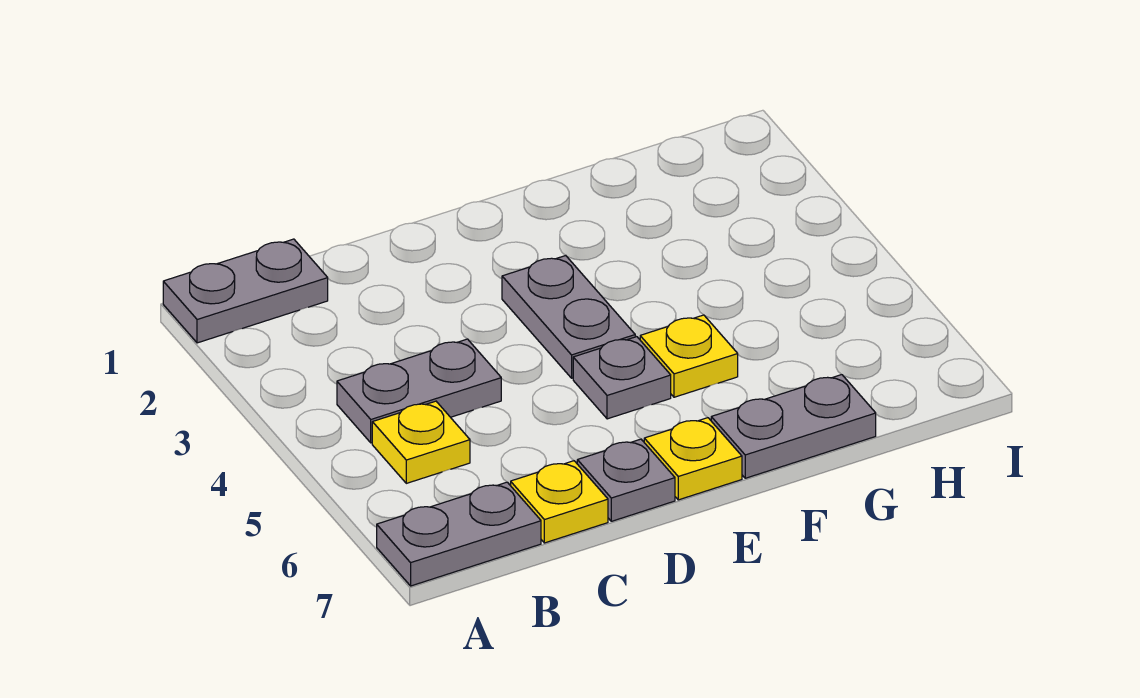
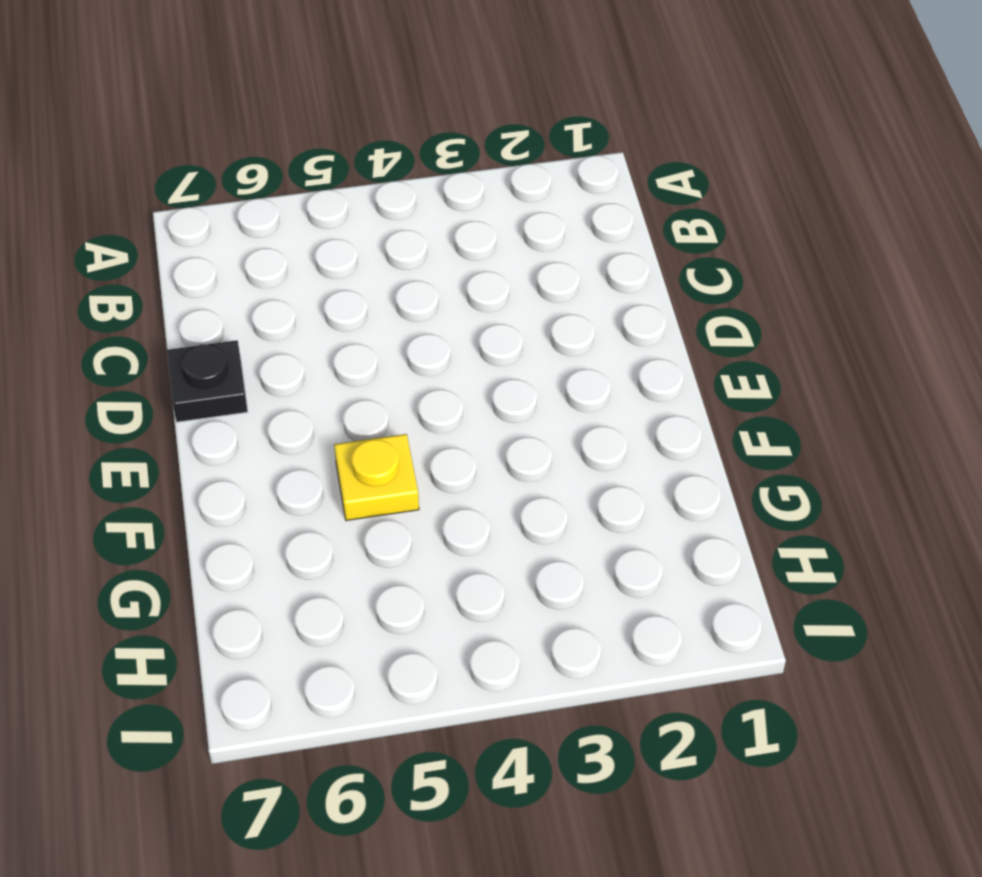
black 1x1 plate [167,340,248,422] -> grey 1x1 plate [577,439,675,521]
none -> grey 1x2 plate [163,239,328,343]
none -> grey 1x2 plate [377,482,541,586]

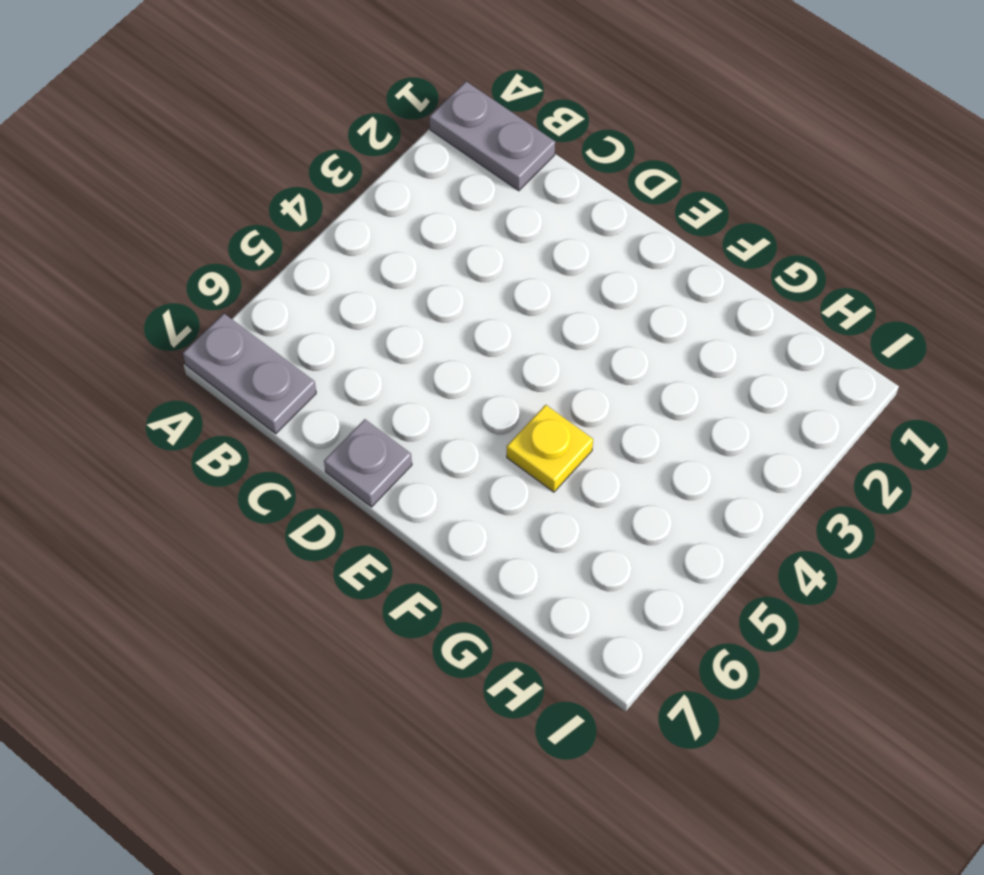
none -> grey 1x2 plate [337,339,501,443]
none -> yellow 1x1 plate [372,401,470,483]

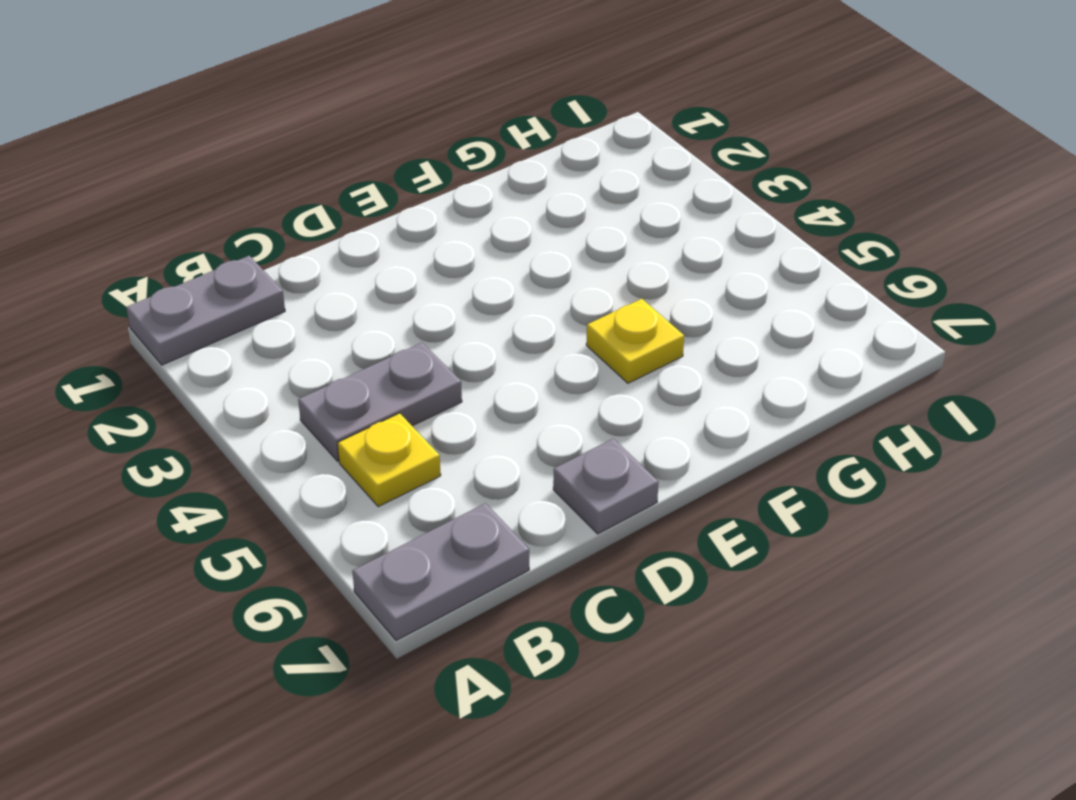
none -> yellow 1x1 plate [511,461,608,543]
none -> grey 1x2 plate [502,255,635,378]

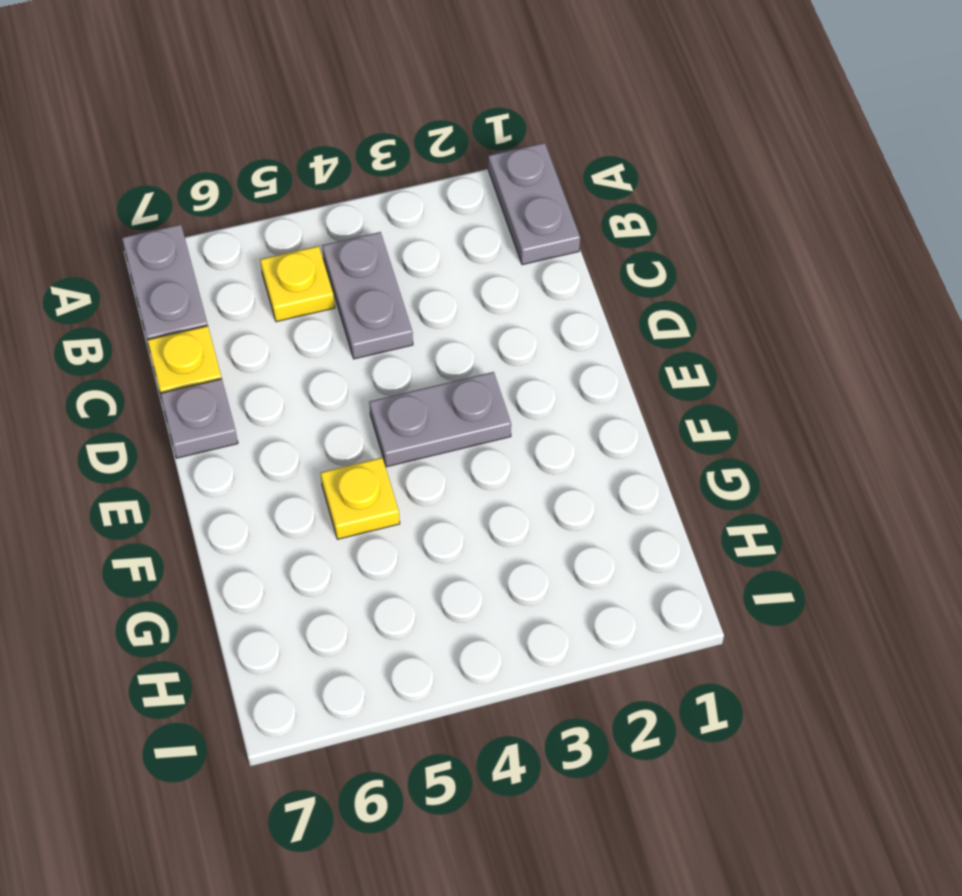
none -> grey 1x1 plate [573,337,671,419]
none -> yellow 1x1 plate [644,418,742,500]

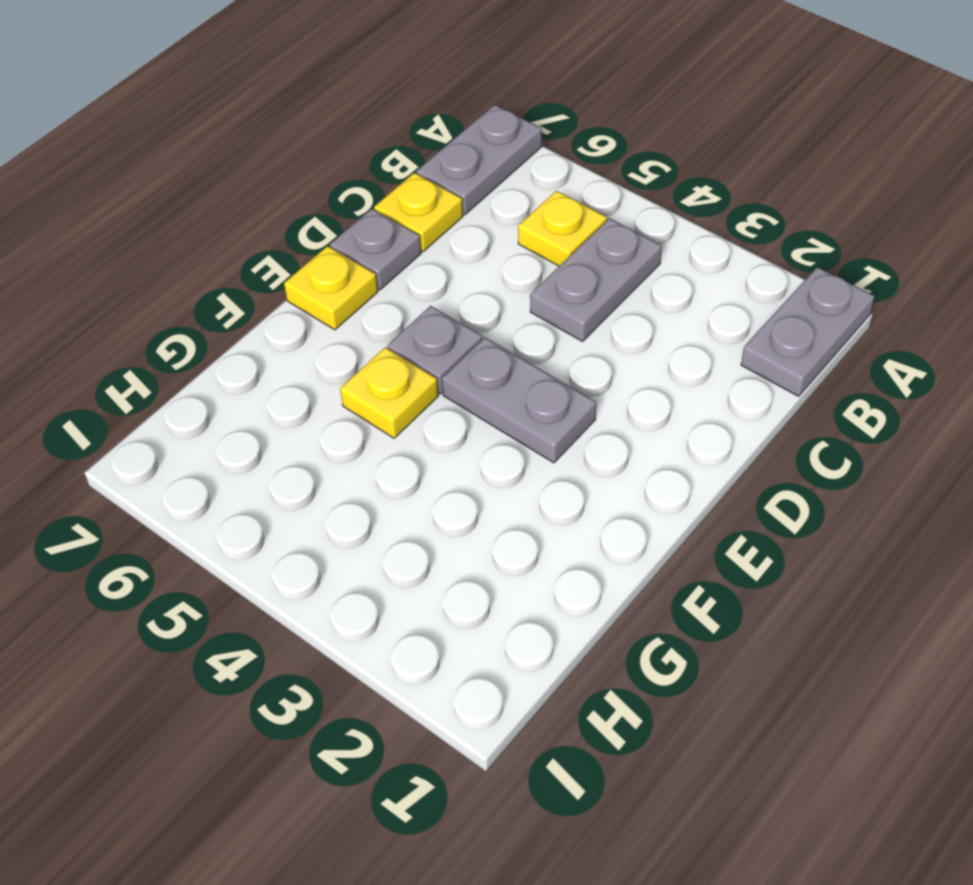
none -> grey 1x2 plate [711,375,876,478]

